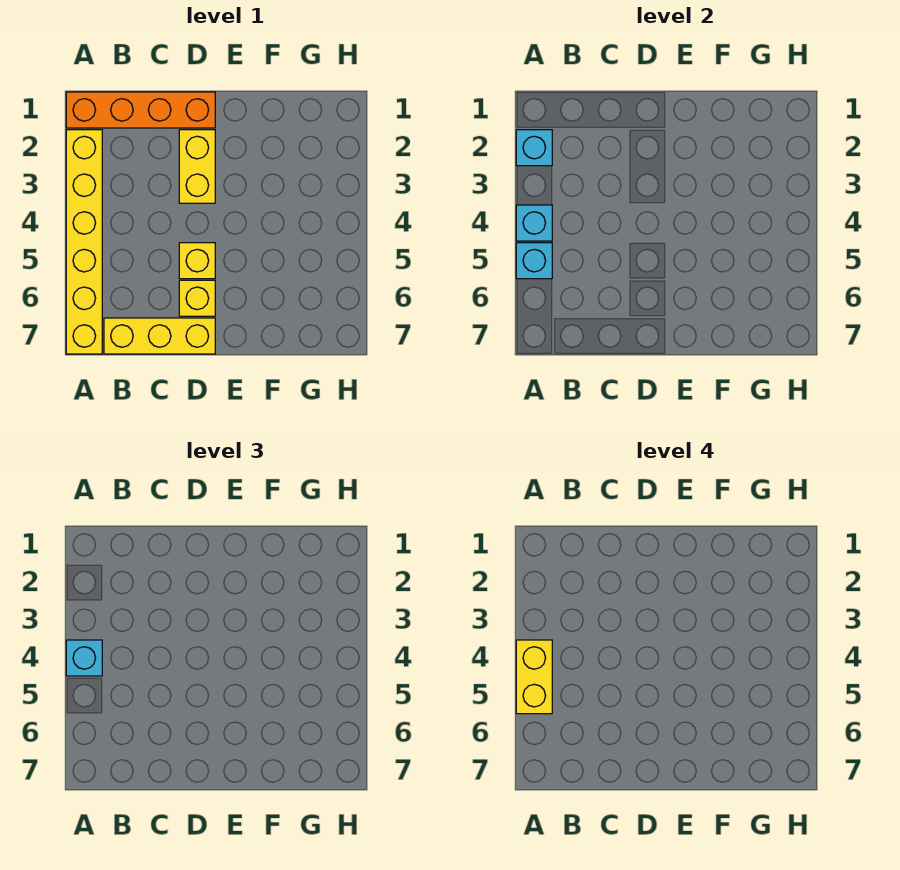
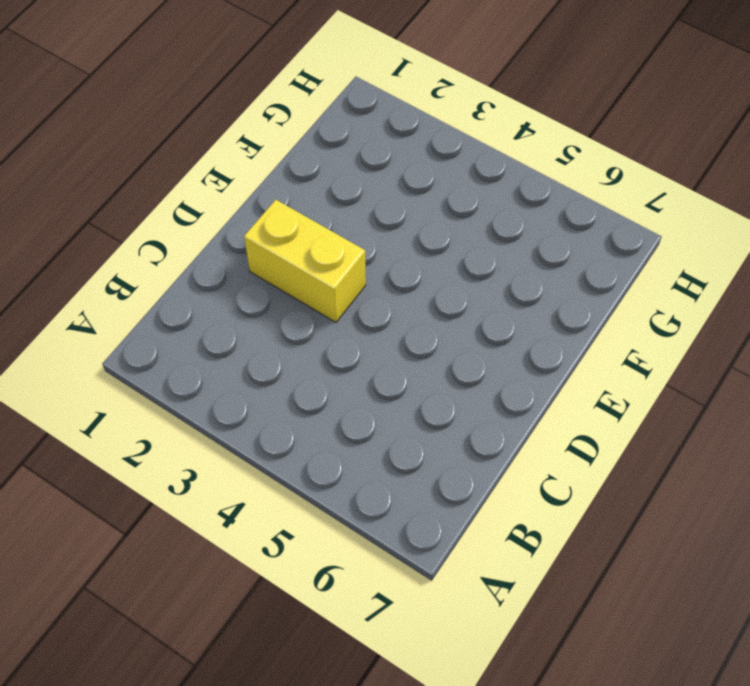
none -> orange 1x4 brick [66,92,215,128]
none -> yellow 1x6 brick [66,130,102,354]

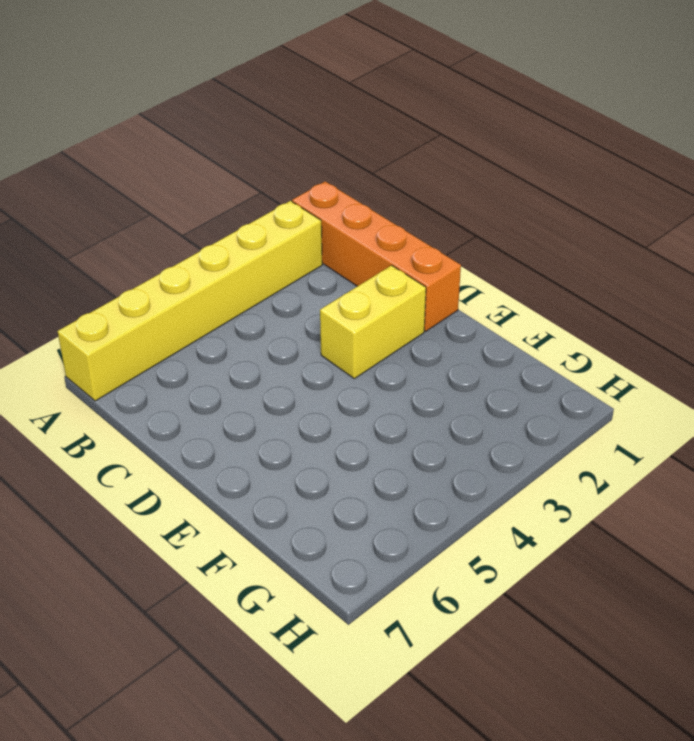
none -> yellow 1x3 brick [104,318,215,354]
none -> yellow 1x1 brick [179,243,215,279]

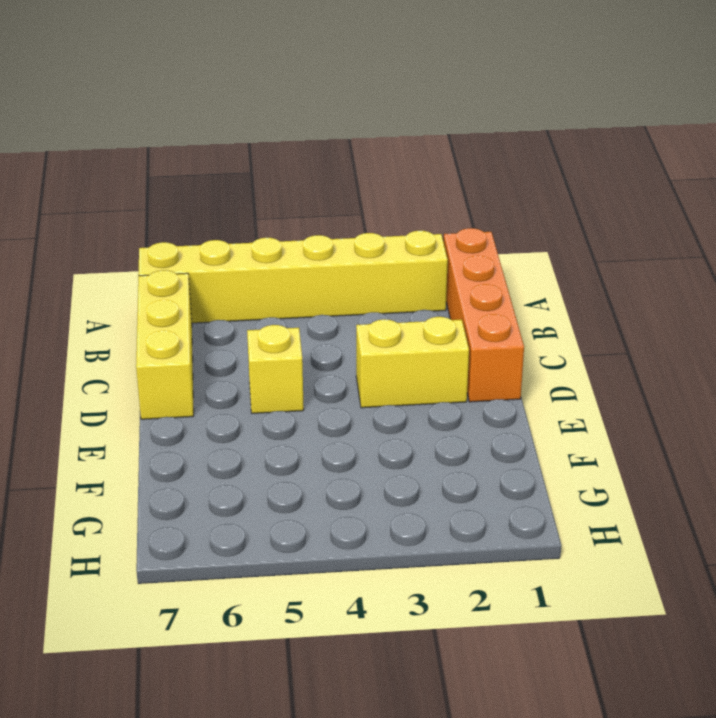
none -> yellow 1x1 brick [179,280,215,316]
none -> cyan 1x1 brick [516,130,552,166]

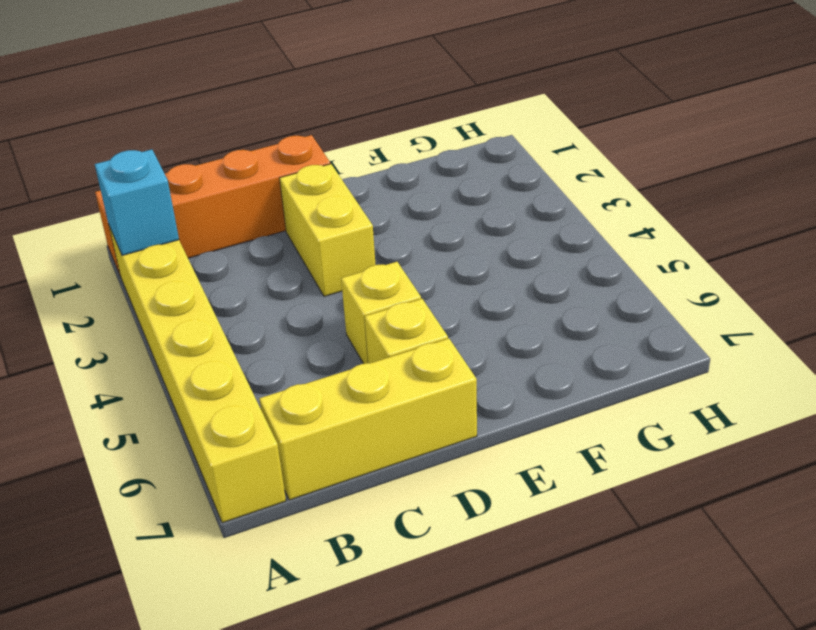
none -> cyan 1x1 brick [516,205,552,241]
none -> cyan 1x1 brick [516,243,552,279]

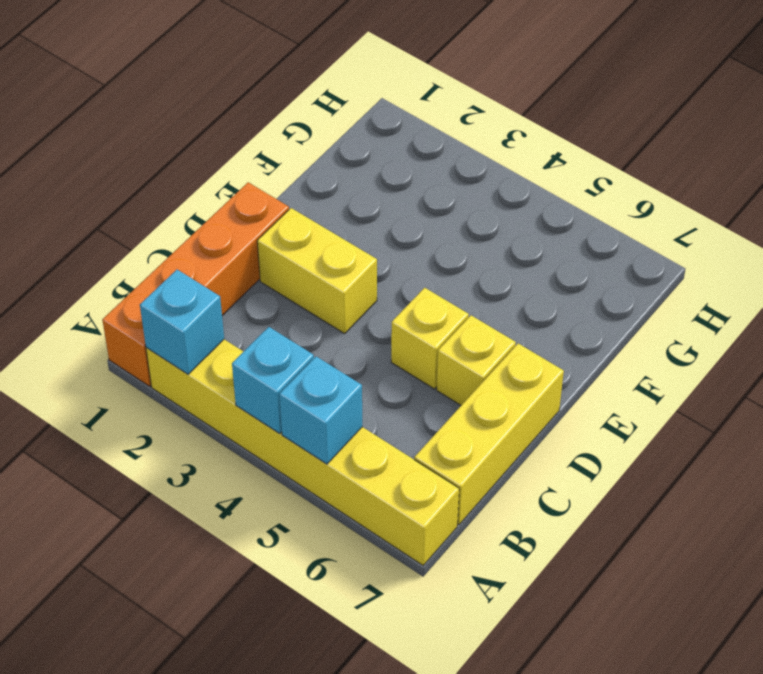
none -> cyan 1x1 brick [66,640,102,676]
none -> yellow 1x2 brick [516,640,552,714]

